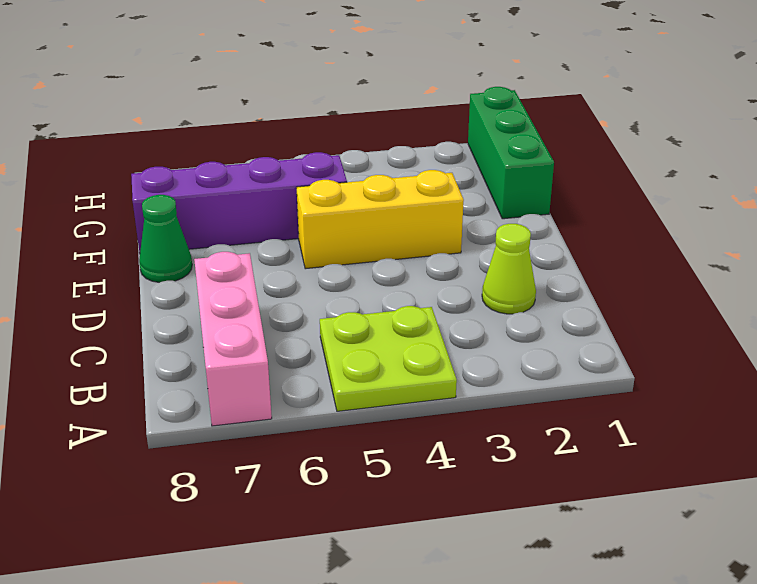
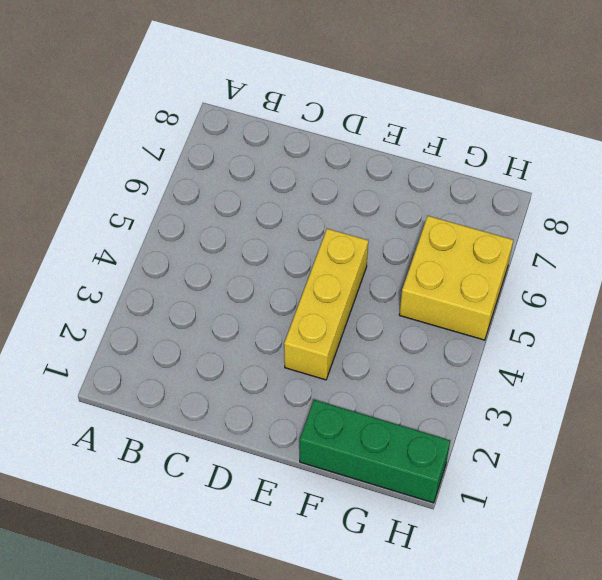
yellow 2x2 brick [399,216,513,340] -> none
none -> lime 2x2 plate [320,306,457,411]
none -> pink 1x3 brick [194,252,272,426]

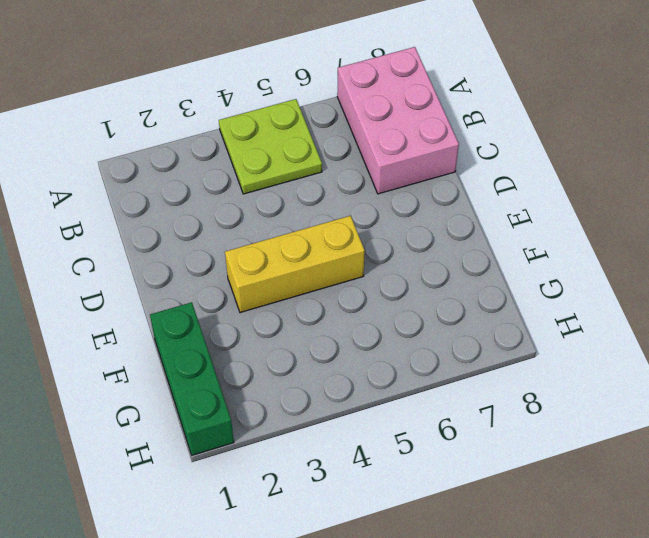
pink 2x3 brick [337,47,459,194] -> pink 1x3 brick [194,252,272,426]
none -> lime 1x1 cone [482,224,536,314]
none -> green 1x1 cone [139,195,192,283]

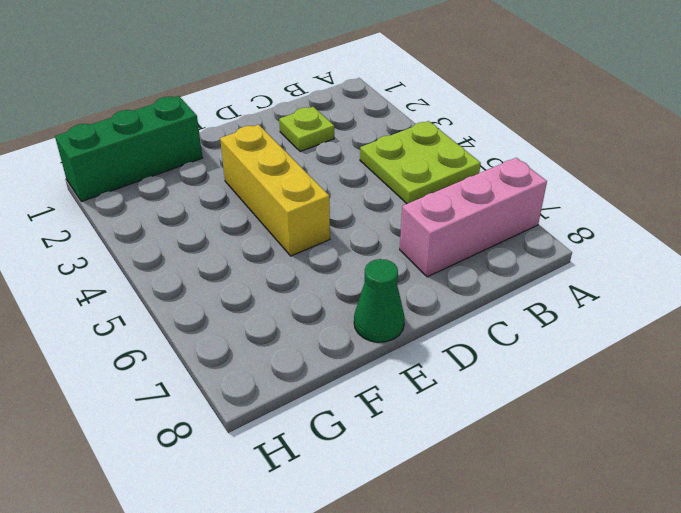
lime 1x1 plate [279,107,334,152] -> lime 1x1 cone [482,224,536,314]
none -> purple 1x4 brick [131,152,347,253]

